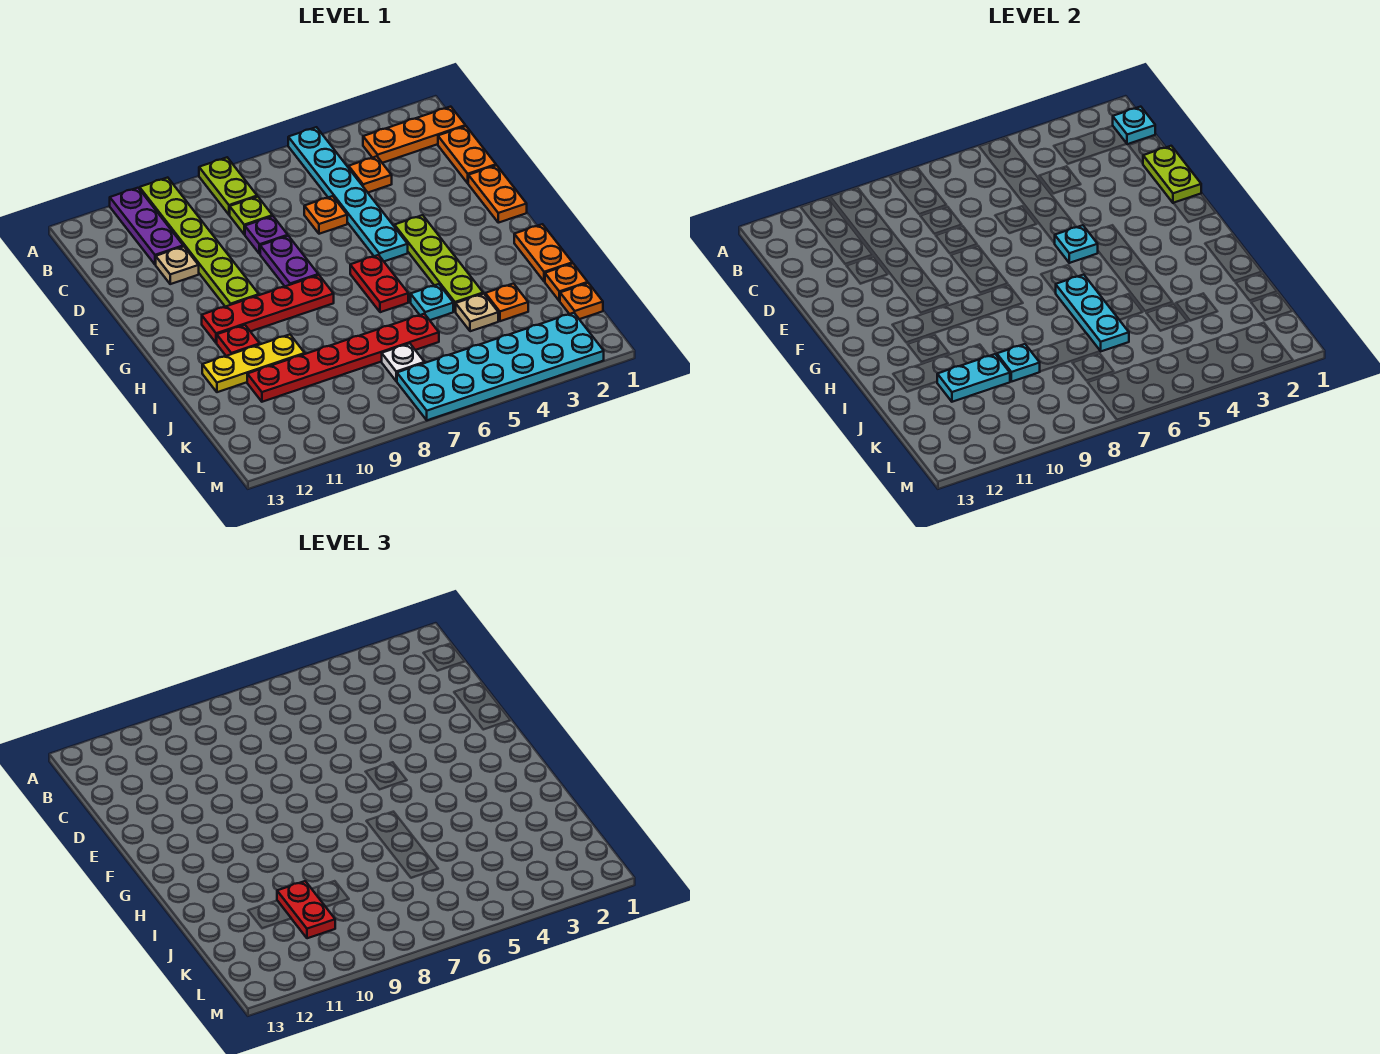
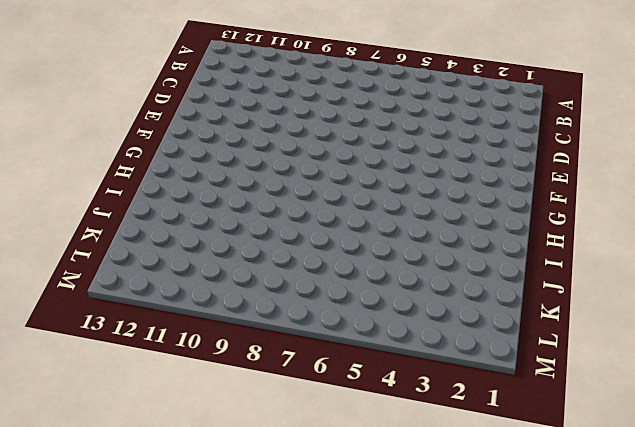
none -> cyan 1x6 plate [288,127,408,261]
none -> lime 1x2 plate [199,158,257,215]
none -> lime 1x6 plate [140,178,259,307]
none -> purple 1x3 plate [110,188,183,265]

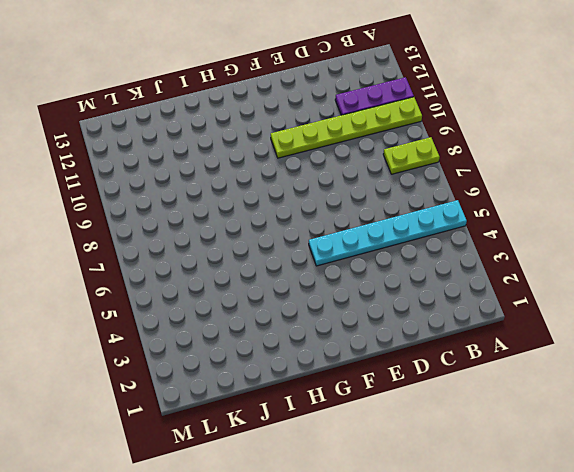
none -> orange 1x3 plate [363,107,465,163]
none -> orange 1x2 plate [438,126,496,183]
none -> orange 1x1 plate [349,156,392,192]
none -> lime 1x1 plate [230,197,272,234]

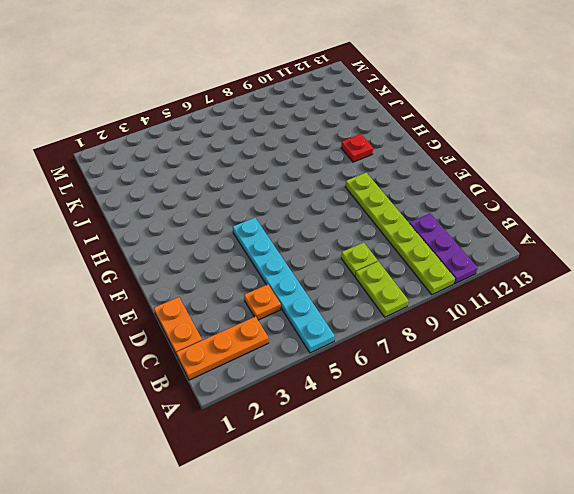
none -> orange 1x1 plate [304,196,347,234]
none -> purple 1x1 plate [245,216,288,254]
none -> tan 1x1 plate [156,246,199,284]
none -> orange 1x2 plate [468,165,527,223]

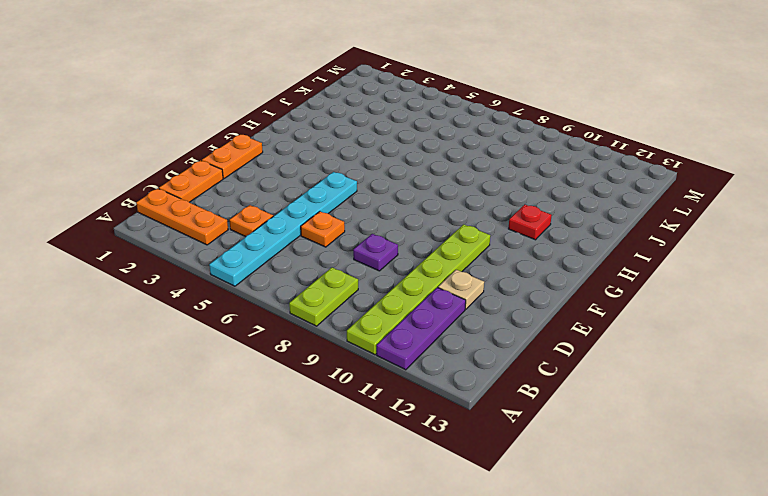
none -> lime 1x1 plate [230,197,272,234]
none -> purple 1x2 plate [260,236,318,286]
none -> lime 1x4 plate [394,215,483,312]
none -> red 1x2 plate [350,255,408,312]

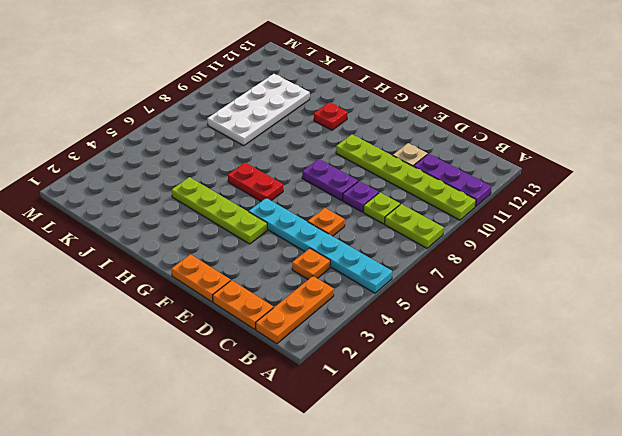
white 2x4 plate [207,74,310,146] -> red 1x6 plate [247,314,439,402]
none -> red 1x4 plate [202,275,334,343]
none -> orange 1x2 plate [514,224,572,282]
none -> cyan 1x1 plate [411,284,453,320]
none -> yellow 1x3 plate [202,335,305,392]

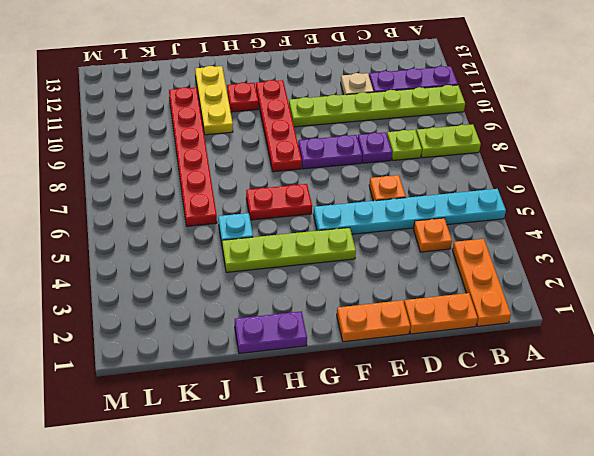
purple 1x2 plate [235,311,307,354] -> orange 1x2 plate [514,224,572,282]
none -> orange 1x1 plate [545,263,588,301]
none -> orange 1x1 plate [485,284,528,321]
none -> tan 1x1 plate [456,294,498,331]
none -> orange 1x1 plate [560,283,603,319]

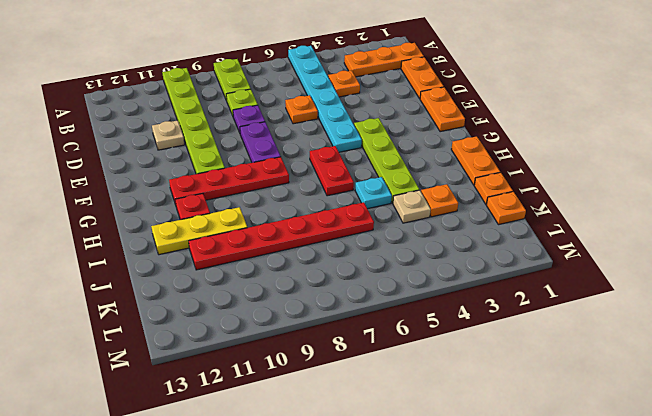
none -> purple 1x3 plate [110,188,183,265]
none -> white 1x1 plate [382,343,425,381]
none -> cyan 2x6 plate [397,313,604,420]
none -> cyan 1x1 plate [1113,107,1155,144]

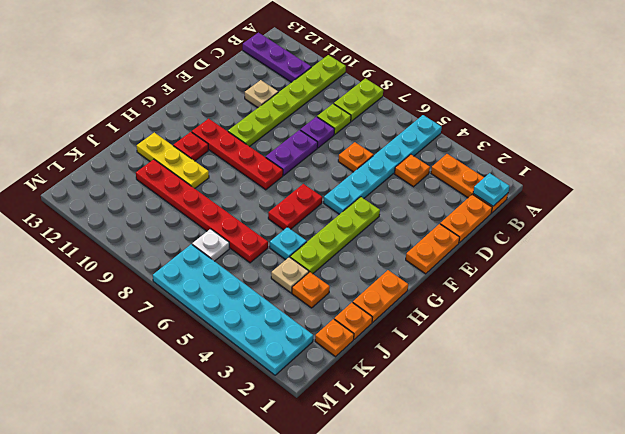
purple 1x3 plate [243,33,311,82] -> purple 1x3 plate turned to [110,188,183,265]
none -> lime 1x2 plate [1143,146,1201,203]
none -> cyan 1x1 plate [1055,225,1098,263]
none -> cyan 1x3 plate [1056,275,1129,351]
none -> cyan 1x1 plate [997,344,1040,382]

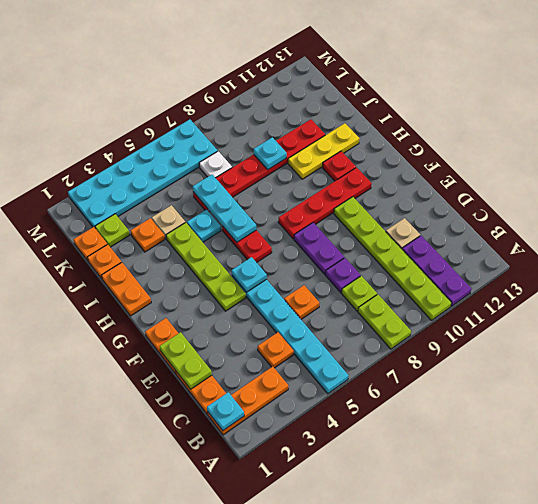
lime 1x1 plate [95,214,130,247] -> none
none -> cyan 1x2 plate [937,354,1010,402]
none -> red 1x2 plate [277,881,335,938]

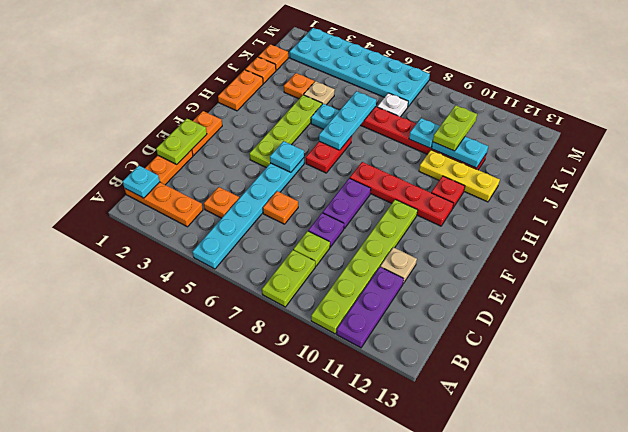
lime 1x2 plate [433,105,477,151] -> red 1x2 plate [277,881,335,938]

